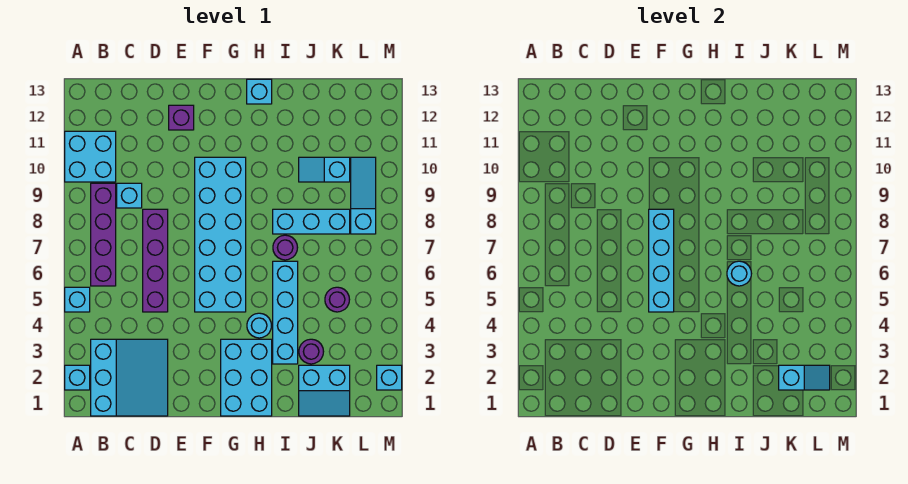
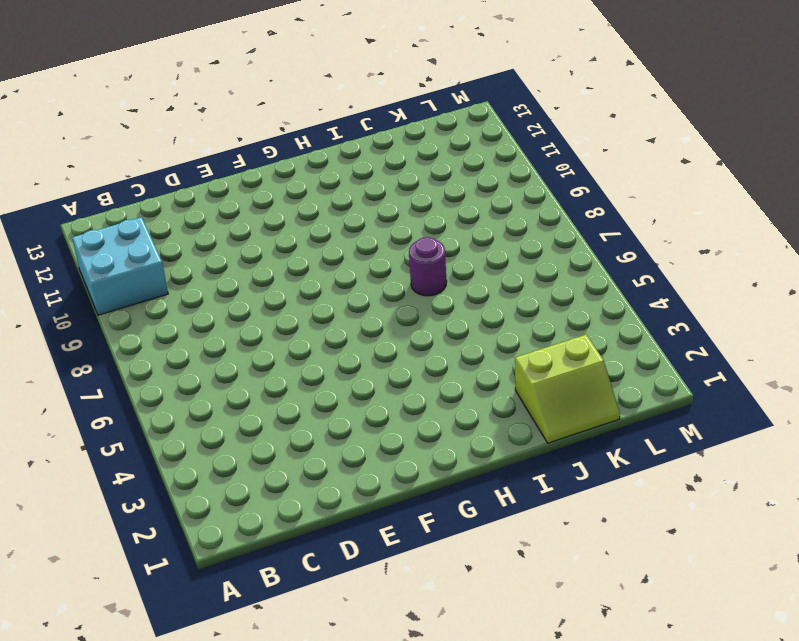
lime 2x2 slope [515,335,620,443] -> cyan 2x2 slope [299,365,350,416]
none -> cyan 1x1 brick [65,365,90,390]
none -> cyan 1x1 brick [65,287,90,312]
none -> cyan 3x3 slope [91,339,168,416]

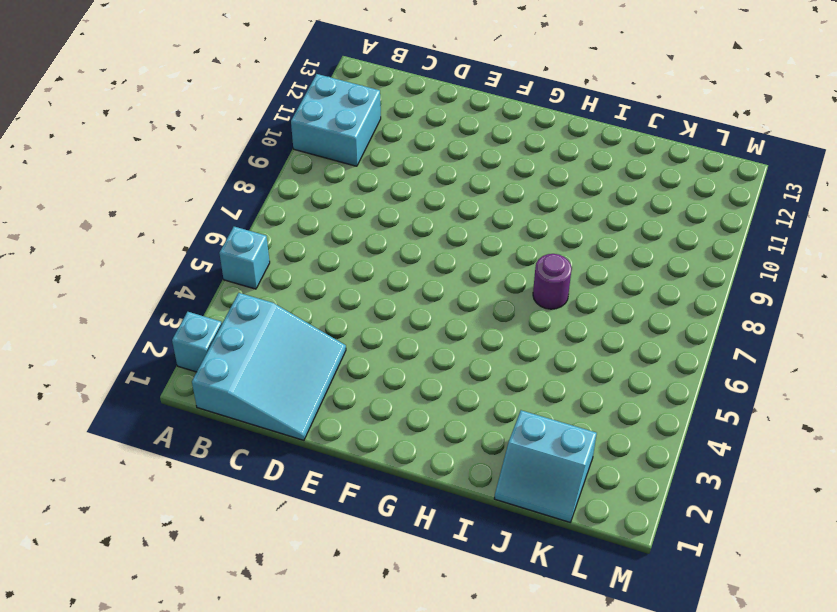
none -> purple 1x4 brick [91,183,116,286]
none -> cyan 1x1 brick [117,183,142,208]
none -> purple 1x4 brick [143,209,168,312]

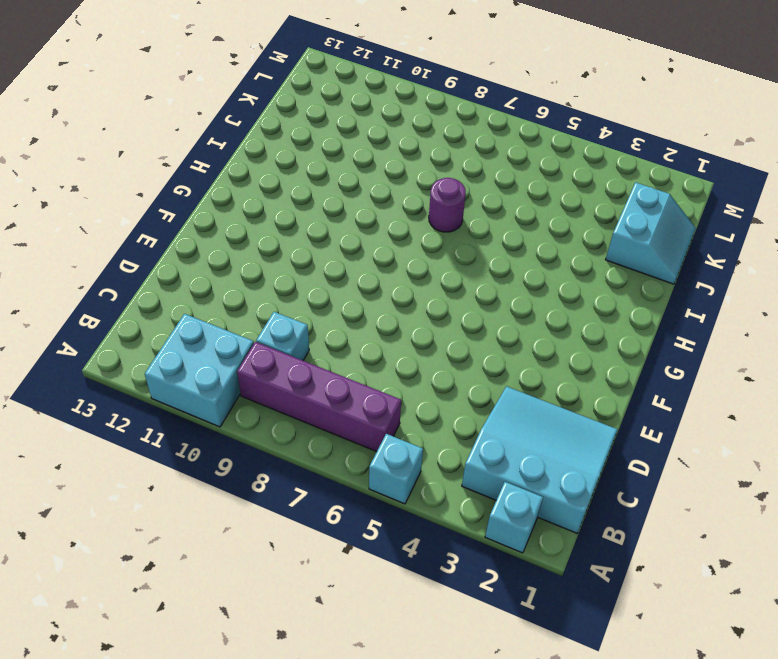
none -> purple 1x4 brick [143,209,168,312]
none -> purple 1x1 brick [169,105,194,130]
none -> cyan 2x6 brick [195,157,246,312]

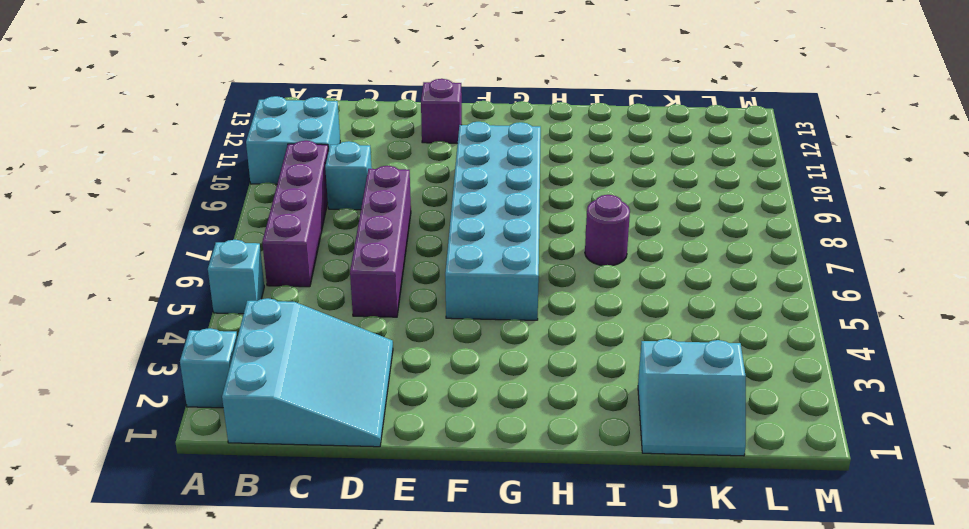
none -> cyan 2x3 brick [221,339,272,416]
none -> cyan 1x1 round brick [247,313,272,338]
none -> cyan 1x1 brick [247,79,272,104]

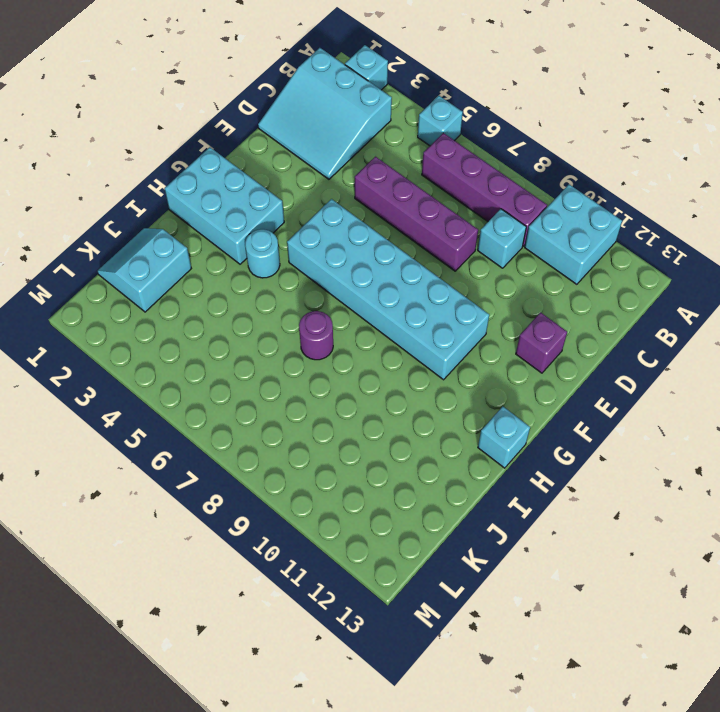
none -> cyan 1x4 brick [273,261,298,364]
none -> cyan 1x3 brick [273,209,350,234]
none -> purple 1x1 round brick [299,339,324,364]

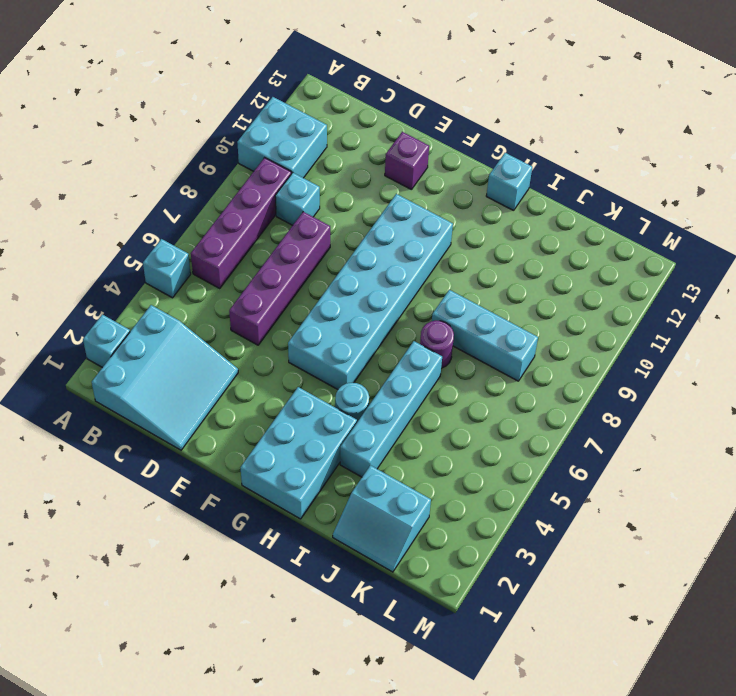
none -> purple 1x1 round brick [299,339,324,364]
none -> cyan 1x2 slope [299,157,350,182]
none -> purple 1x1 round brick [325,287,350,312]

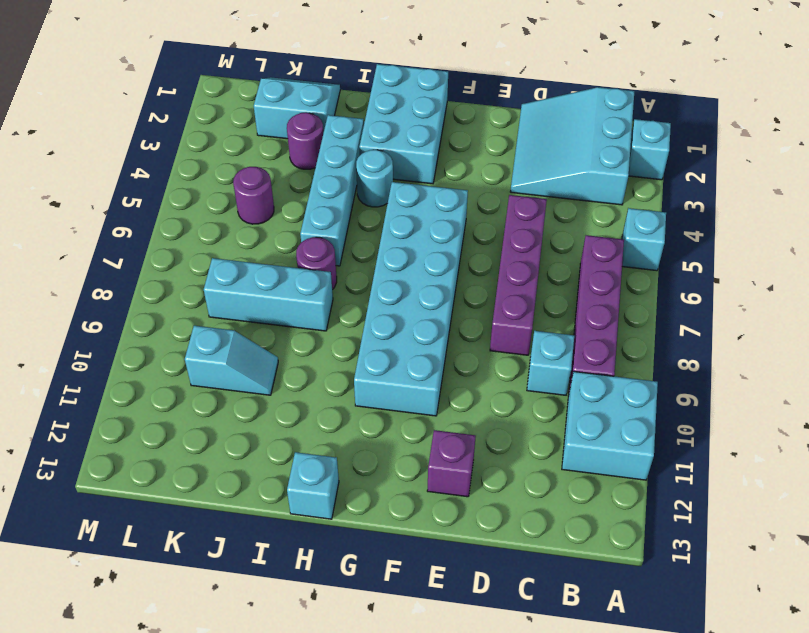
none -> cyan 1x3 slope [351,157,376,234]
none -> cyan 1x1 brick [377,365,402,390]
none -> cyan 1x4 brick [649,209,674,312]

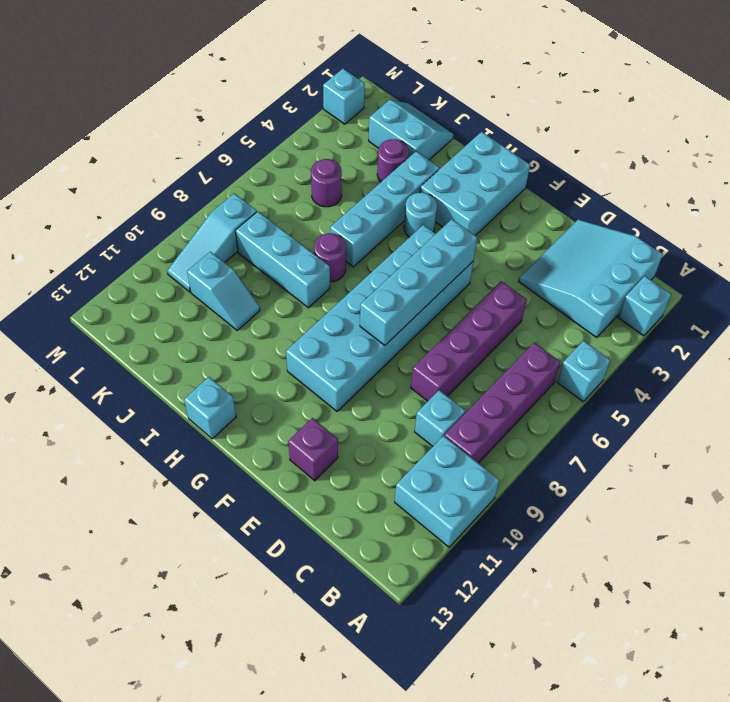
none -> cyan 1x1 round brick [727,261,752,286]
none -> cyan 1x2 slope [779,365,830,390]

